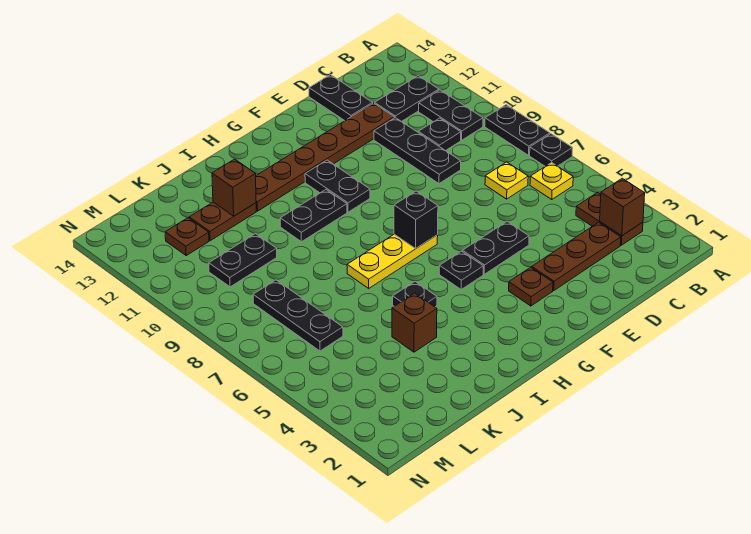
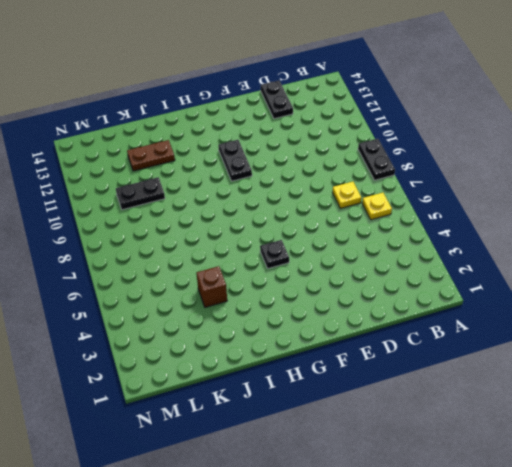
none -> black 1x1 plate [530,134,573,166]
none -> brown 1x2 plate [576,192,643,245]
none -> black 1x2 plate [419,90,483,140]

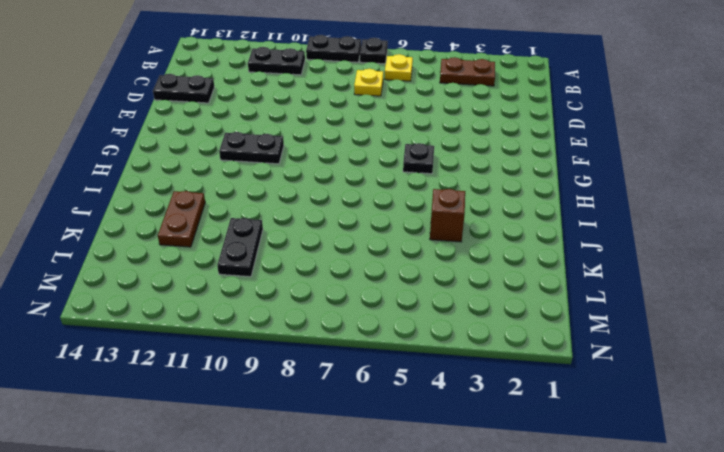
none -> black 1x2 plate [374,76,439,122]
none -> brown 1x3 plate [532,222,621,290]
none -> black 1x1 plate [418,118,461,151]

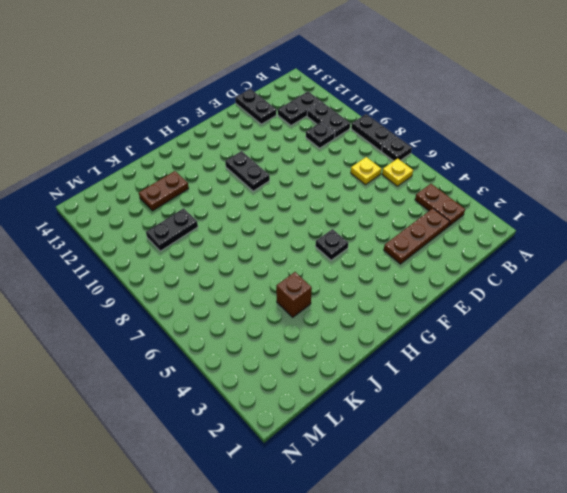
none -> black 1x3 plate [374,118,461,184]
none -> brown 1x6 plate [256,103,394,211]
none -> black 1x2 plate [463,221,529,274]

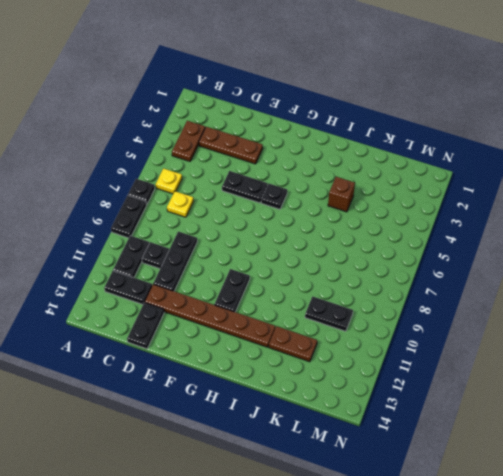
none -> brown 1x1 plate [509,267,553,306]
none -> yellow 1x3 plate [347,234,438,288]
none -> black 1x2 plate [280,190,347,242]

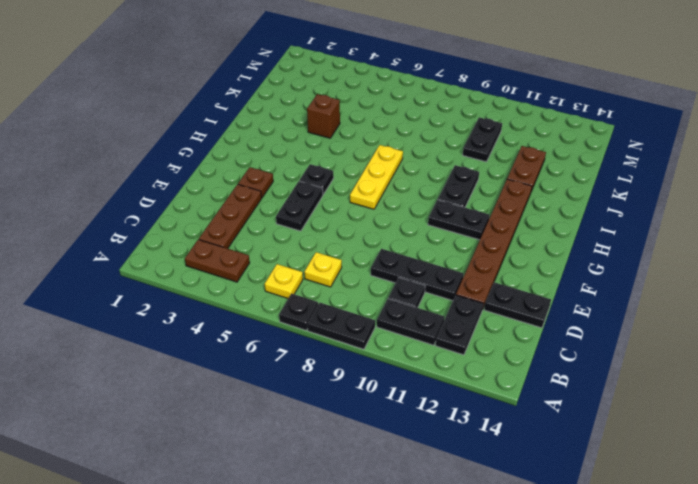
none -> black 1x1 plate [393,282,437,307]
none -> black 1x3 plate [253,280,343,351]
none -> brown 1x1 plate [165,218,209,255]

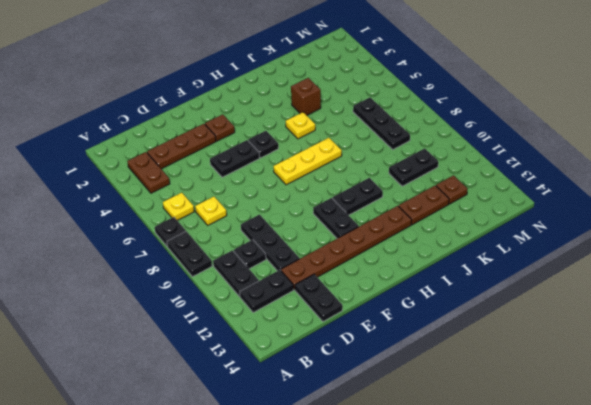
yellow 1x1 plate [286,112,315,139] -> black 1x1 plate [393,282,437,307]
none -> brown 1x1 brick [600,178,645,236]
none -> black 1x1 brick [394,191,438,249]
none -> brown 1x1 brick [212,159,256,216]

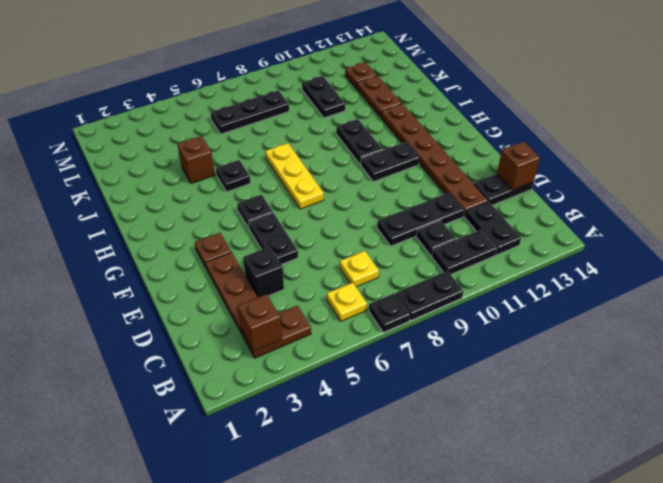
black 1x1 brick [243,247,284,297] -> black 1x1 brick moved to [394,191,438,249]
brown 1x1 brick [497,141,540,190] -> brown 1x1 brick moved to [212,159,256,216]

